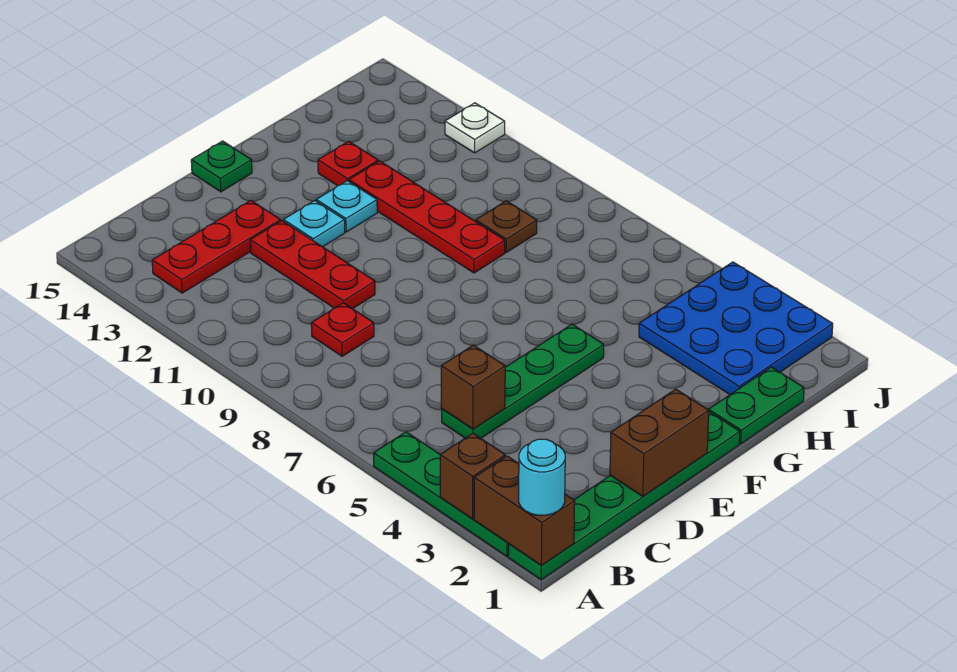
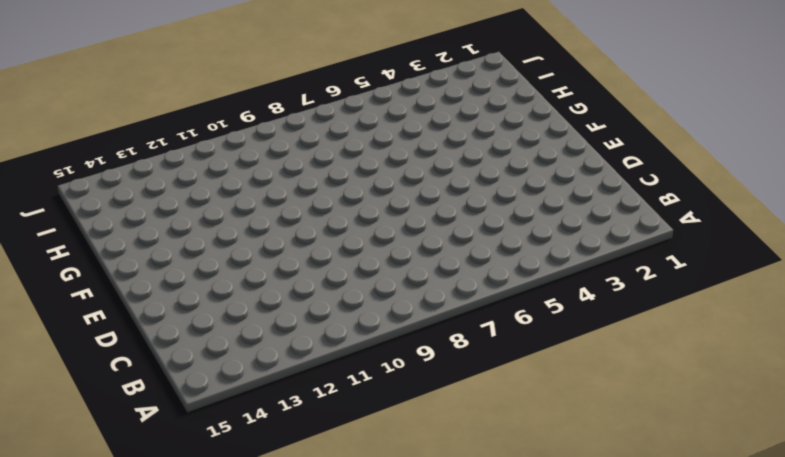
none -> green 1x6 plate [508,412,740,580]
none -> green 1x4 plate [374,432,509,556]
none -> red 1x3 plate [152,201,280,293]

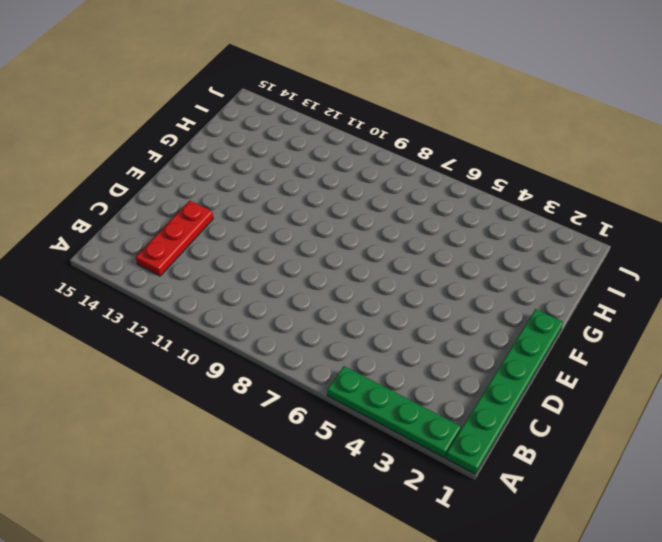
none -> green 1x4 plate [441,324,604,438]
none -> red 1x1 plate [311,303,374,356]
none -> red 1x3 plate [250,221,375,309]

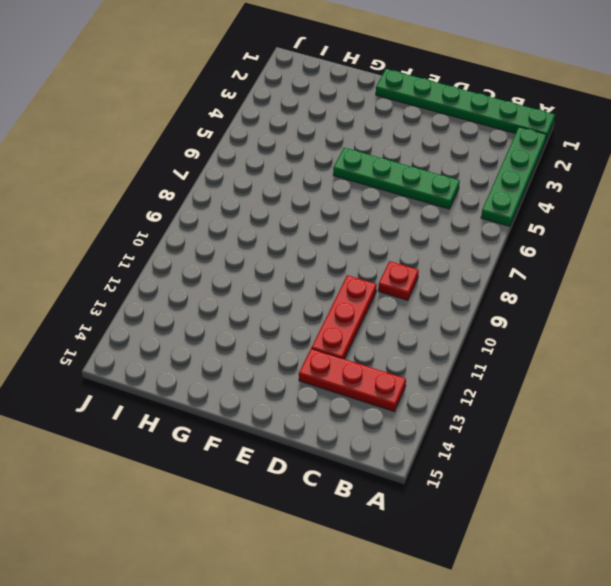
none -> cyan 1x1 plate [283,201,345,247]
none -> green 1x1 plate [191,141,252,192]
none -> cyan 1x1 plate [316,181,377,232]

